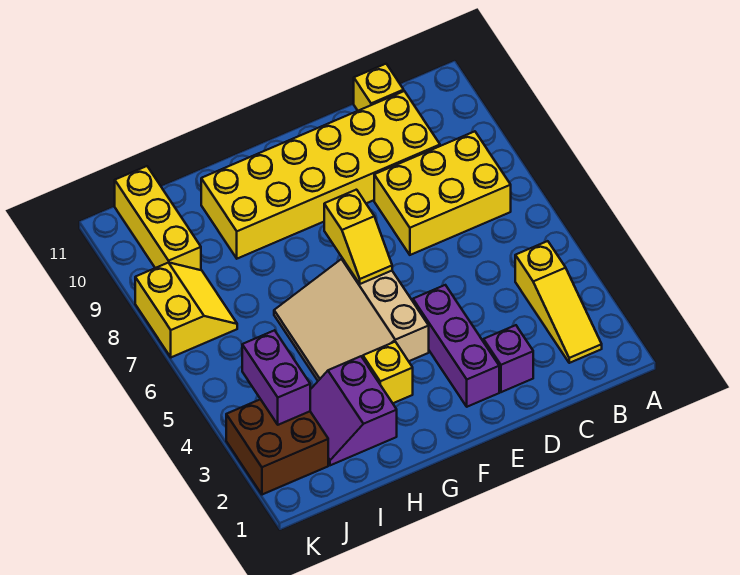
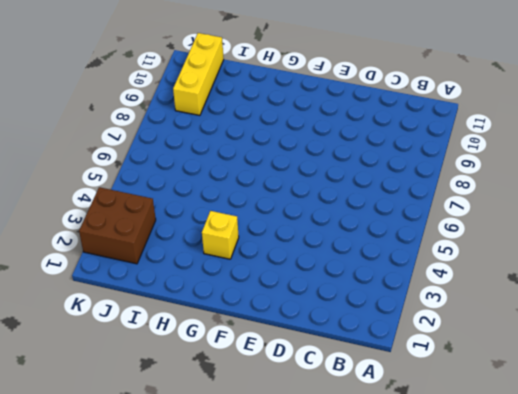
none -> yellow 1x3 slope [515,241,602,363]
none -> yellow 2x3 brick [374,131,511,255]
none -> yellow 2x6 brick [201,91,440,259]

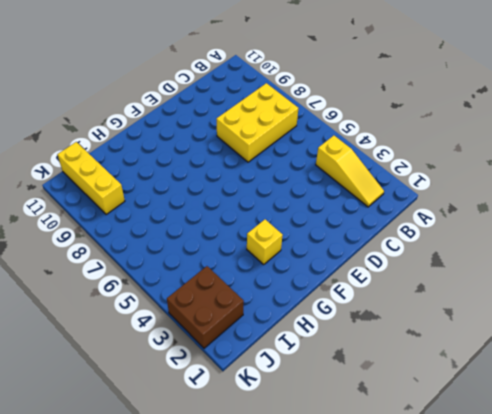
none -> yellow 2x6 brick [201,91,440,259]
none -> yellow 1x1 brick [354,64,404,111]
none -> purple 1x1 brick [484,325,533,392]

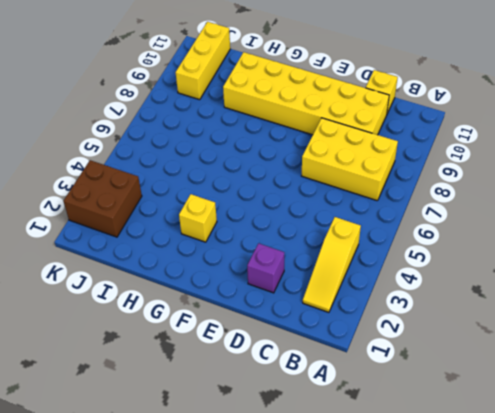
none -> purple 1x3 brick [413,285,499,407]
none -> tan 3x3 slope [274,258,429,381]
none -> purple 2x2 slope [310,356,397,465]

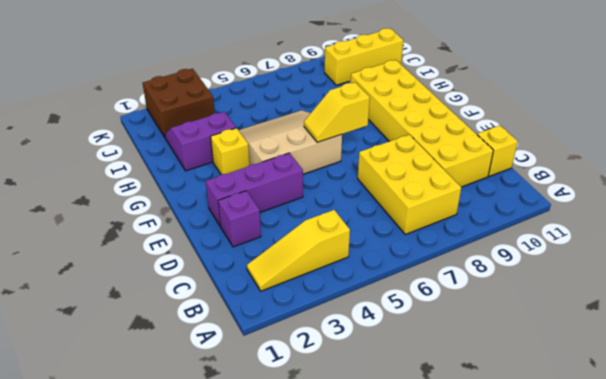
none -> yellow 2x2 slope [135,262,237,357]
none -> purple 1x2 brick [242,330,310,425]

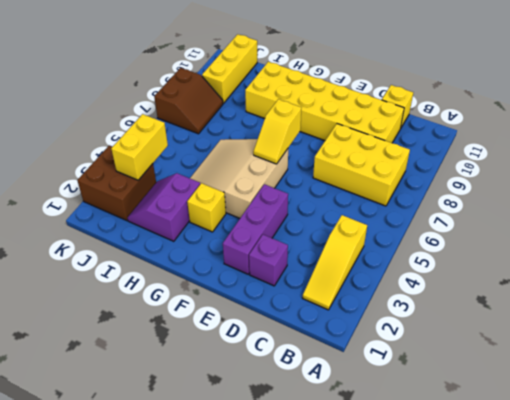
yellow 1x2 brick [111,114,168,180] -> purple 1x2 brick [242,330,310,425]
brown 2x2 slope [154,68,223,134] -> yellow 2x2 slope [135,262,237,357]

